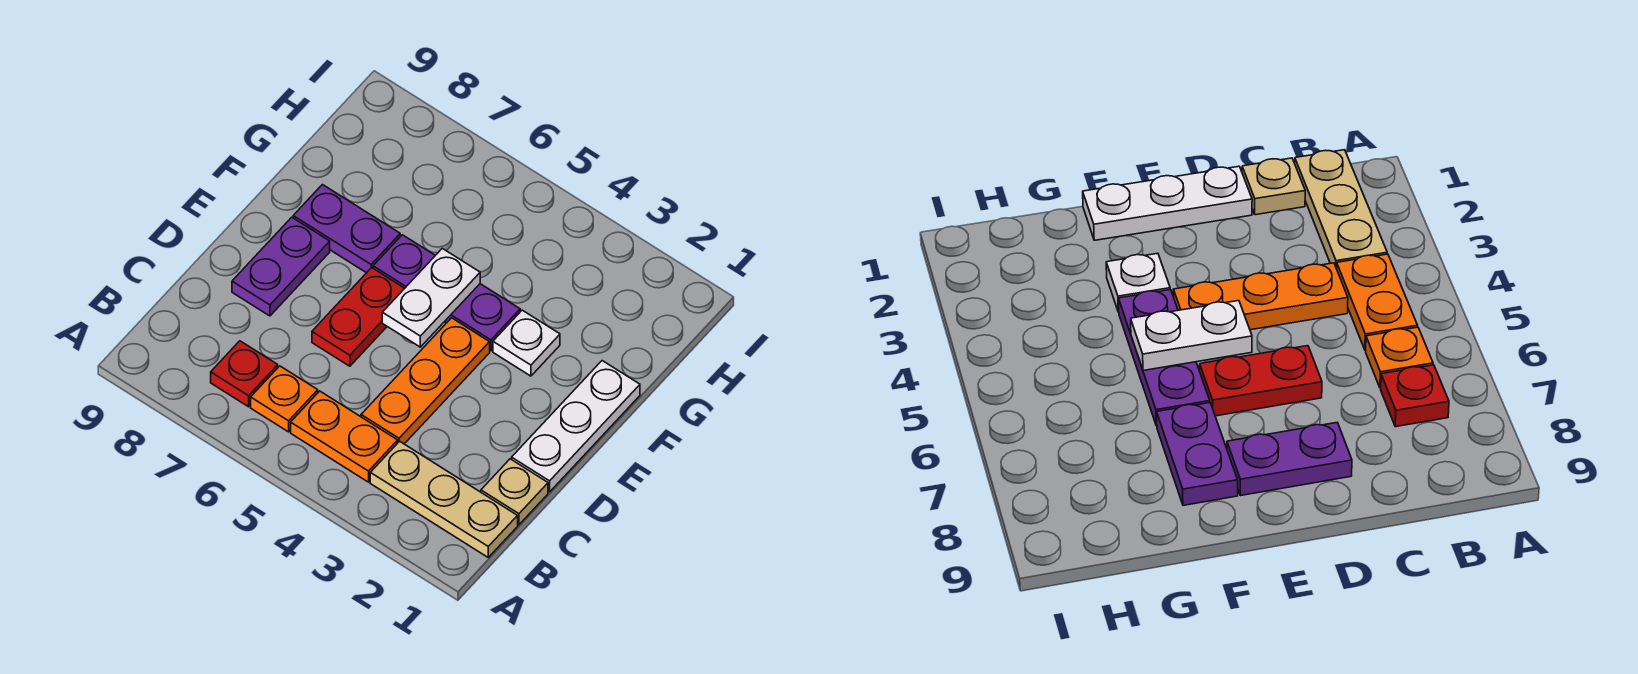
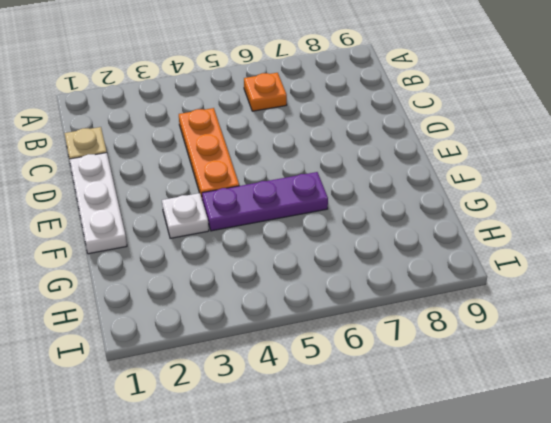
none -> tan 1x3 plate [370,441,518,557]
none -> orange 1x2 plate [291,391,398,482]
none -> red 1x1 plate [211,341,278,407]

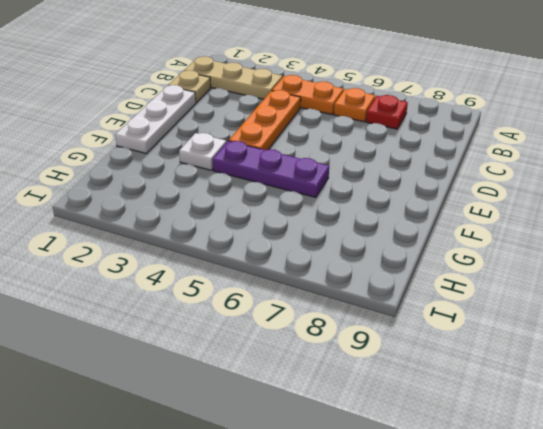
none -> red 1x2 plate [312,268,405,366]
none -> purple 1x2 plate [232,217,330,316]
none -> purple 1x2 plate [293,185,400,273]

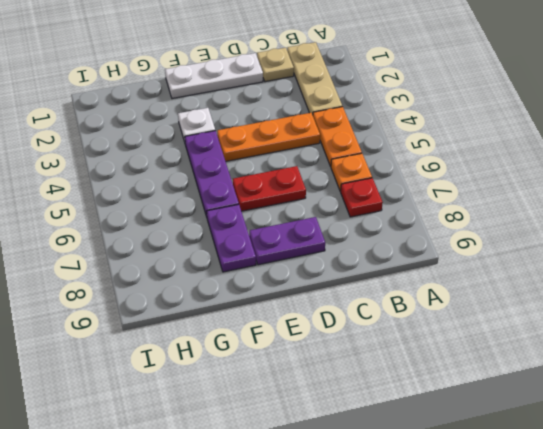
none -> white 1x2 plate [382,248,480,347]

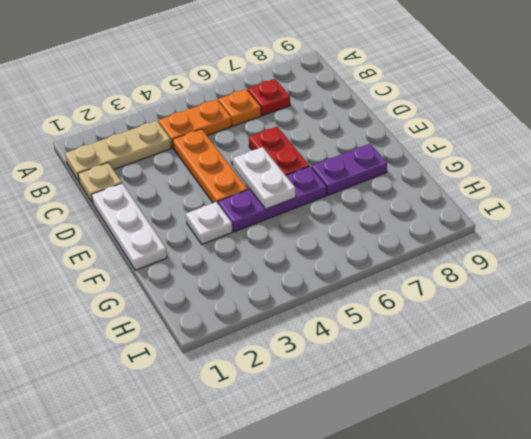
none -> purple 1x2 plate [232,217,330,316]

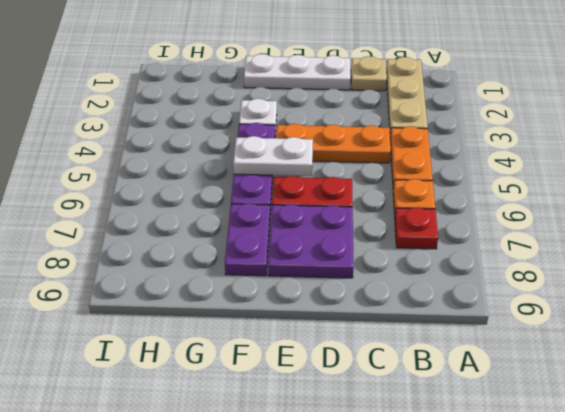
purple 2x2 plate [268,204,354,278] -> purple 1x2 plate [232,217,330,316]

